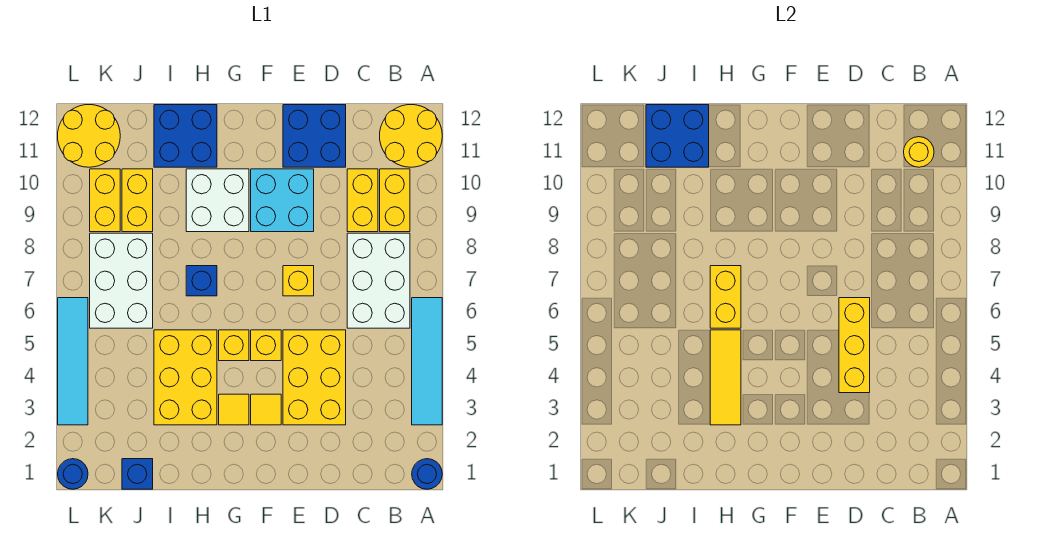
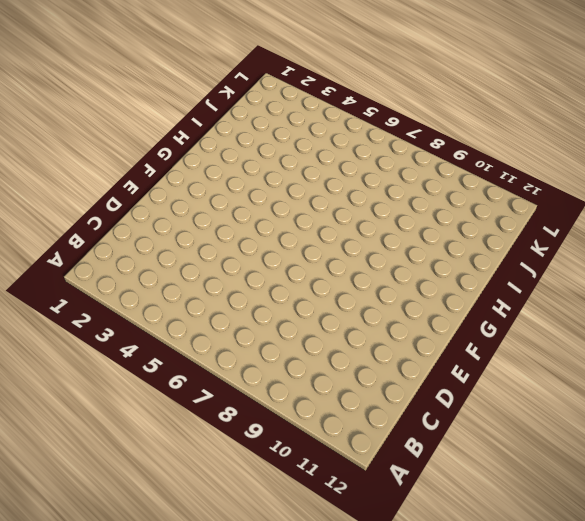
none -> blue 1x1 round brick [412,459,442,489]
none -> cyan 1x4 tile [412,298,442,425]
none -> yellow 2x2 round brick [380,105,442,167]
none -> white 2x3 brick [347,233,410,328]

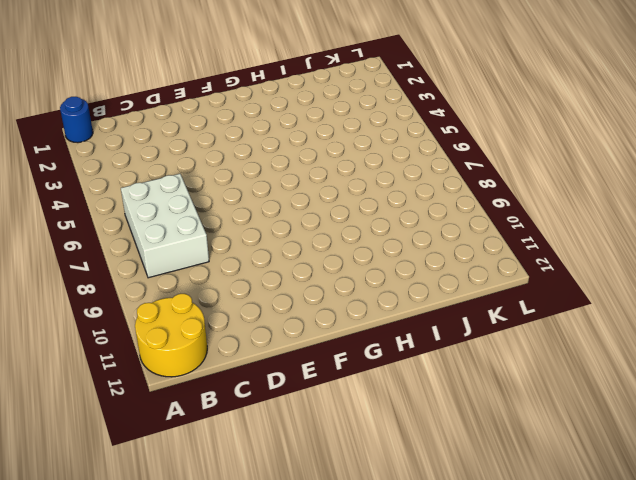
none -> cyan 1x4 tile [412,298,442,425]
none -> yellow 1x2 brick [380,169,410,232]
none -> yellow 1x2 brick [347,169,378,232]
none -> yellow 2x3 brick [283,330,346,425]

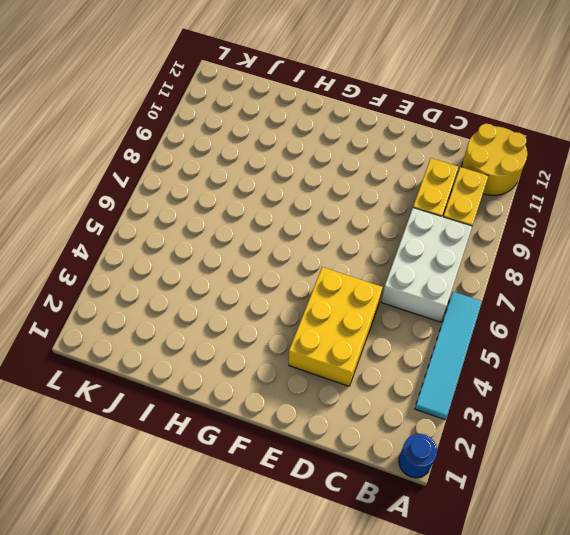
none -> blue 2x2 brick [283,105,346,167]
none -> yellow 1x1 brick [283,266,314,296]
none -> cyan 2x2 brick [251,169,314,232]
none -> yellow 1x1 tile [251,394,281,425]

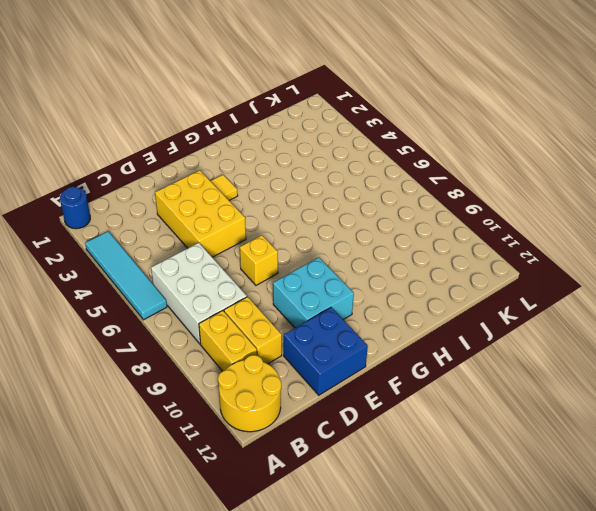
none -> yellow 1x1 brick [251,330,281,361]
none -> yellow 1x1 tile [219,394,249,425]
none -> yellow 1x1 brick [219,330,249,361]
none -> white 2x2 brick [186,169,249,232]

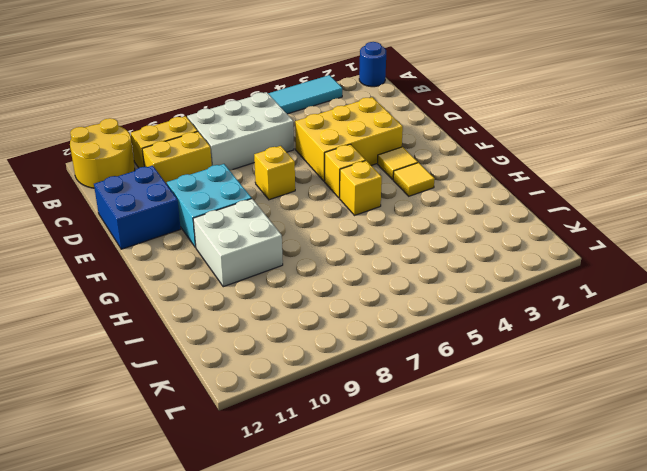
none -> yellow 2x3 brick [154,330,217,425]
none -> blue 1x1 brick [186,266,217,296]
none -> blue 2x2 brick [154,105,217,167]
none -> blue 1x1 brick [122,459,153,489]

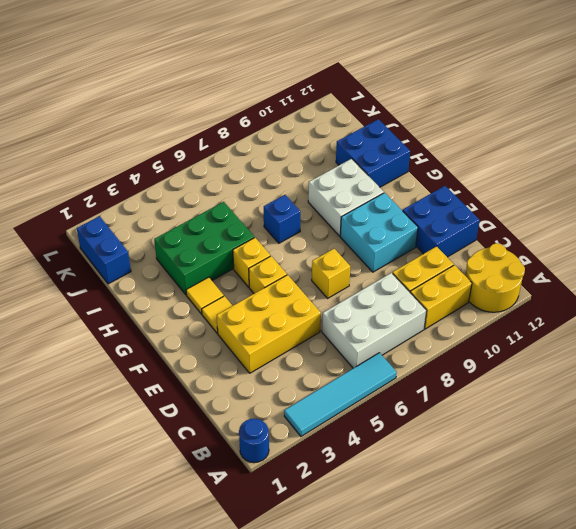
green 2x3 brick [154,202,254,295] -> yellow 2x3 brick [154,330,217,425]
blue 1x2 brick [77,216,131,284] -> blue 1x1 brick [122,459,153,489]
none -> white 2x3 brick [90,233,153,328]
none -> yellow 1x2 brick [122,169,153,232]
none -> yellow 1x2 brick [90,169,120,232]
none -> yellow 2x2 round brick [58,105,120,167]

